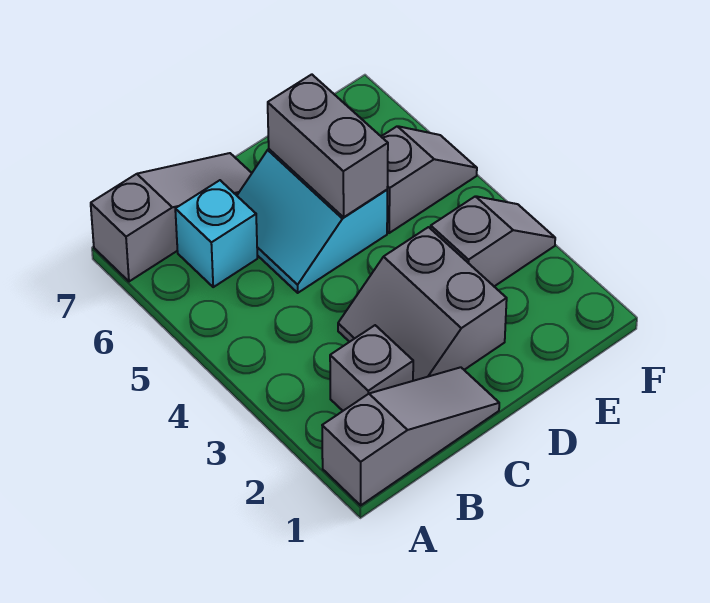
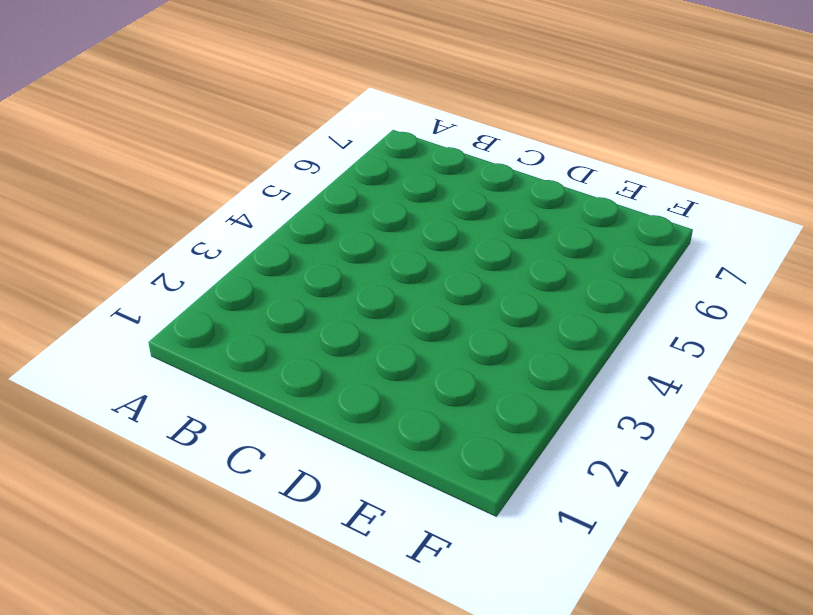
none -> grey 1x3 slope [322,367,499,505]
none -> grey 1x3 slope [91,153,252,281]

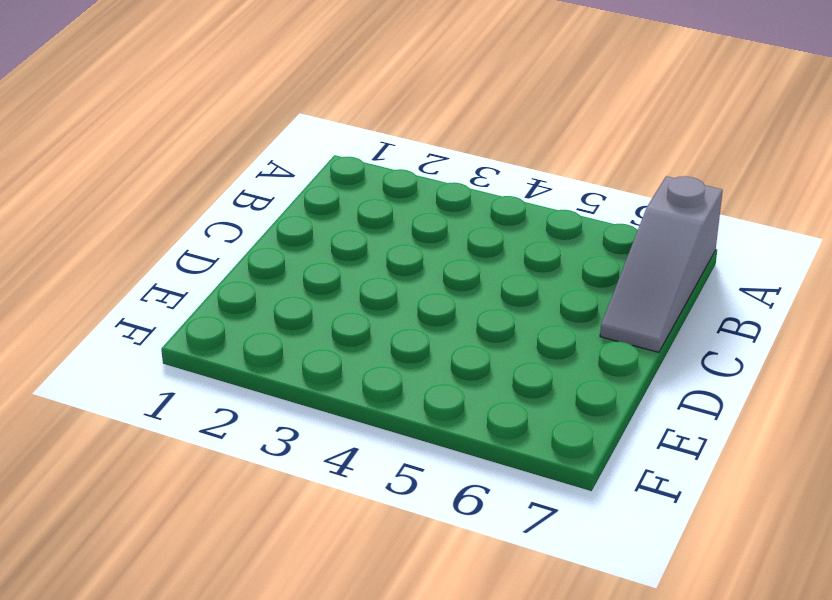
none -> grey 1x3 slope [322,367,499,505]
none -> grey 1x1 brick [330,325,413,411]

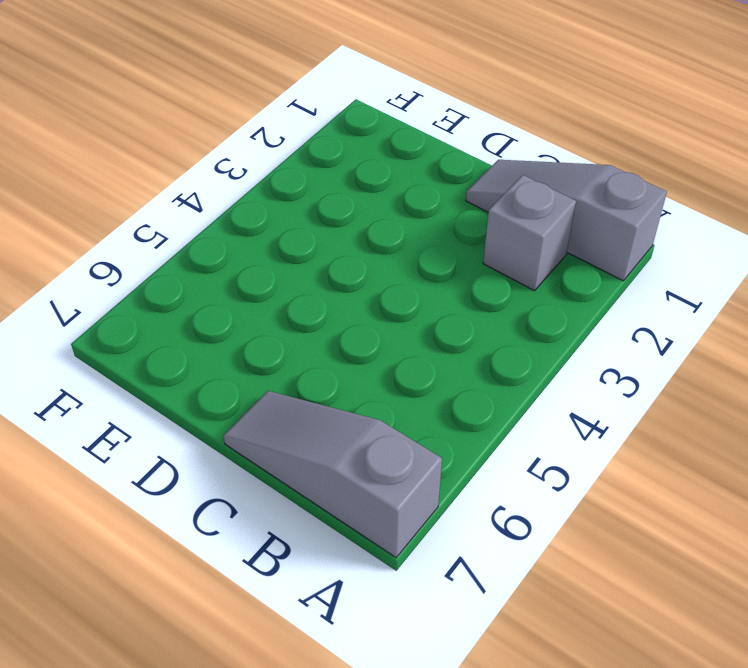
none -> cyan 1x1 brick [175,180,257,287]
none -> grey 2x2 slope [338,227,507,381]

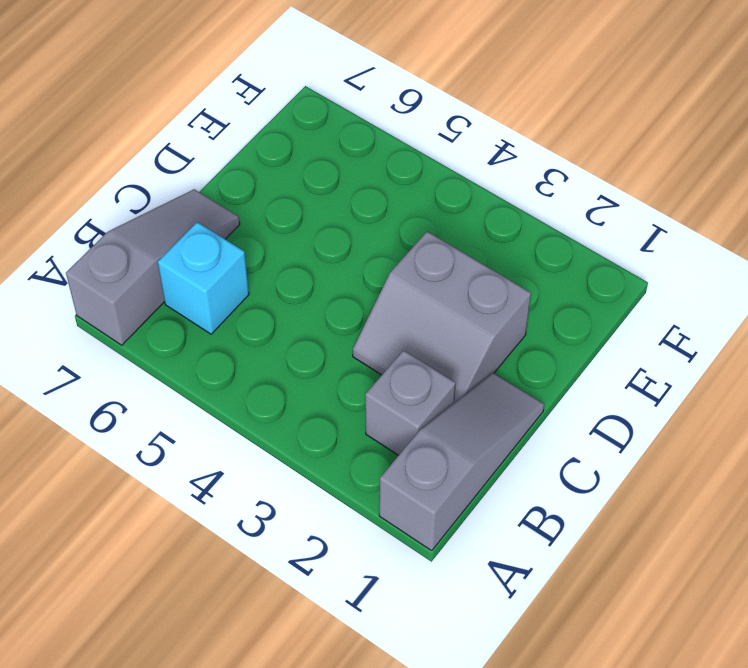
none -> cyan 2x2 slope [237,149,387,293]
none -> grey 1x2 slope [431,196,555,286]

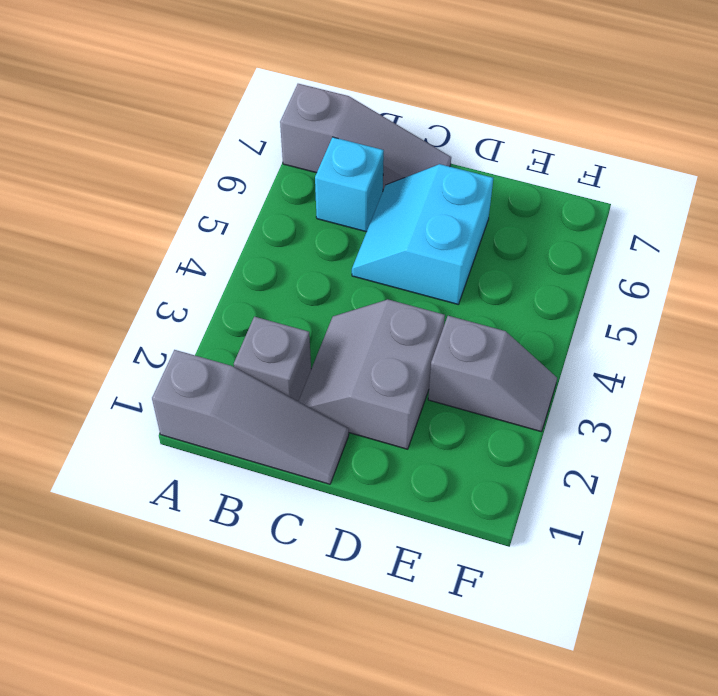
none -> grey 1x2 slope [381,126,477,233]
none -> grey 1x2 brick [268,74,388,217]

